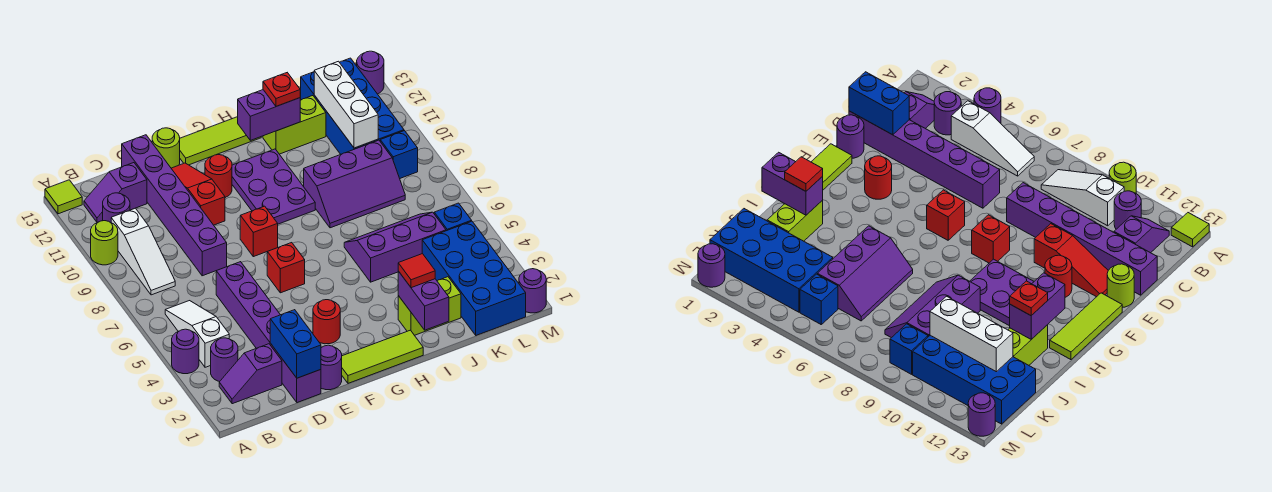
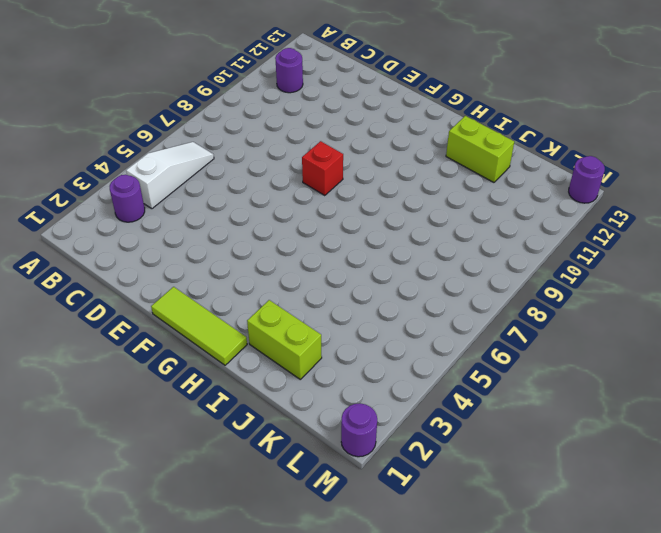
none -> purple 1x1 round brick [172,329,199,374]
none -> lime 1x1 round brick [91,221,118,265]
none -> lime 1x1 tile [45,180,82,214]
none -> purple 1x2 slope [219,344,282,404]

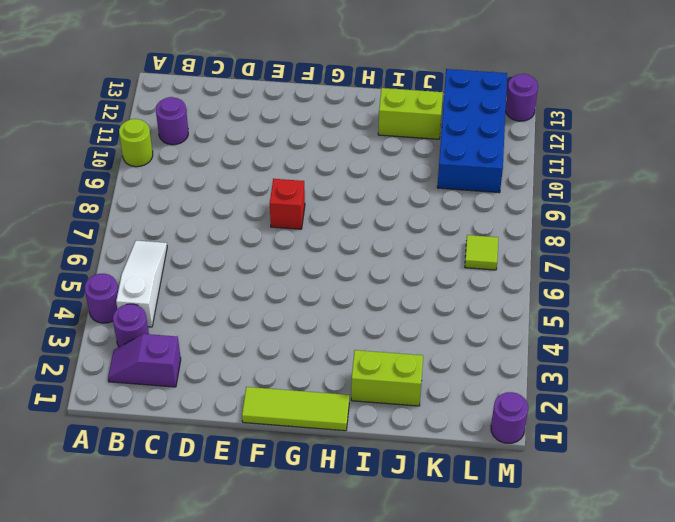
lime 1x1 tile [465,235,498,270] -> lime 1x1 tile moved to [45,180,82,214]
none -> white 1x3 slope [111,208,175,295]
none -> purple 1x2 slope [84,163,147,223]
none -> purple 1x6 brick [216,262,321,403]
none -> purple 1x6 brick [122,135,227,276]

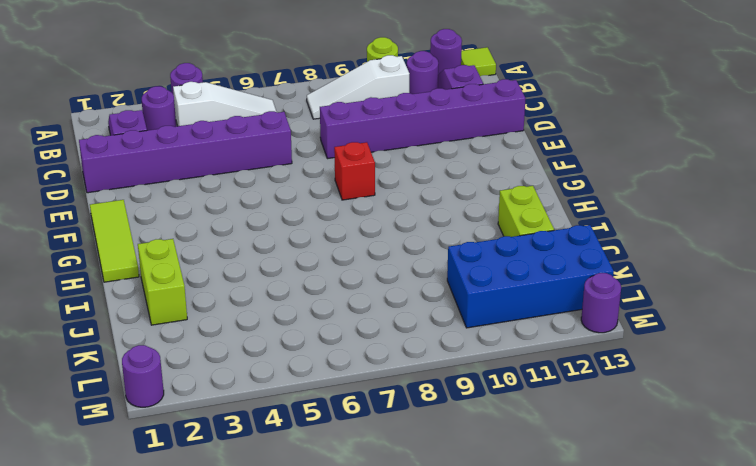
purple 1x1 round brick [430,29,462,74] -> purple 1x1 round brick moved to [321,345,342,390]
none -> red 1x3 slope [171,163,225,225]
none -> lime 1x1 round brick [152,128,180,168]
none -> red 1x1 round brick [313,300,340,344]
none -> red 1x1 brick [267,243,305,293]

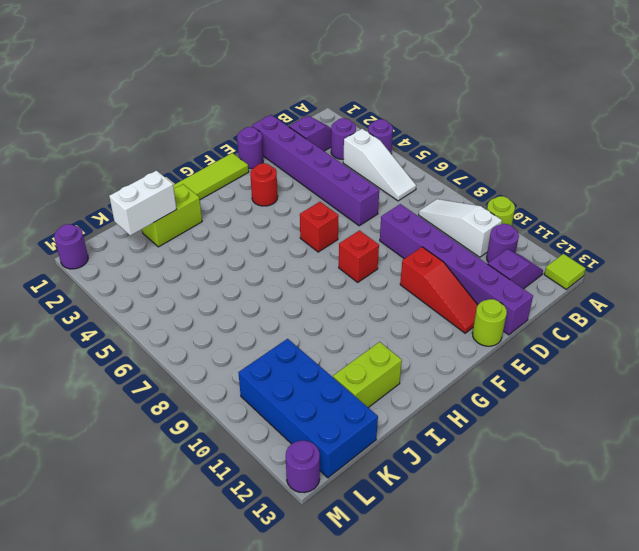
white 1x2 brick [109,171,177,235] -> none
none -> red 1x1 round brick [205,155,232,198]
none -> lime 1x3 tile [180,117,261,165]
none -> purple 2x3 plate [232,149,315,224]
none -> purple 2x3 slope [344,212,446,282]

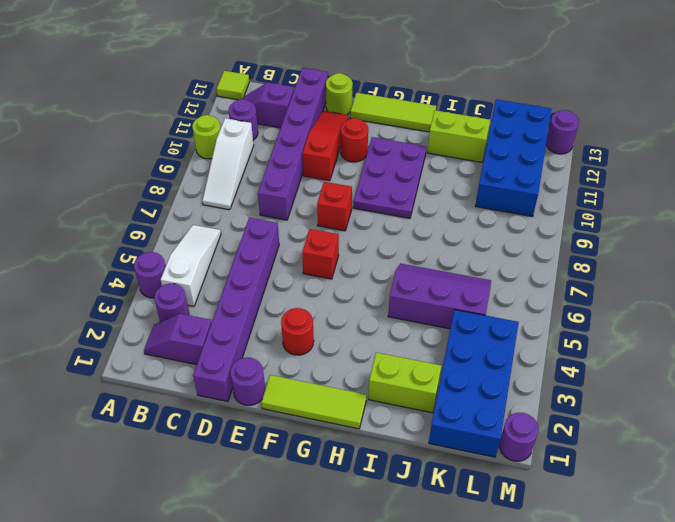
none -> purple 2x3 slope [304,140,405,228]
none -> blue 1x1 brick [434,203,472,231]
none -> blue 1x1 brick [380,131,418,178]
none -> blue 1x2 brick [270,310,321,378]

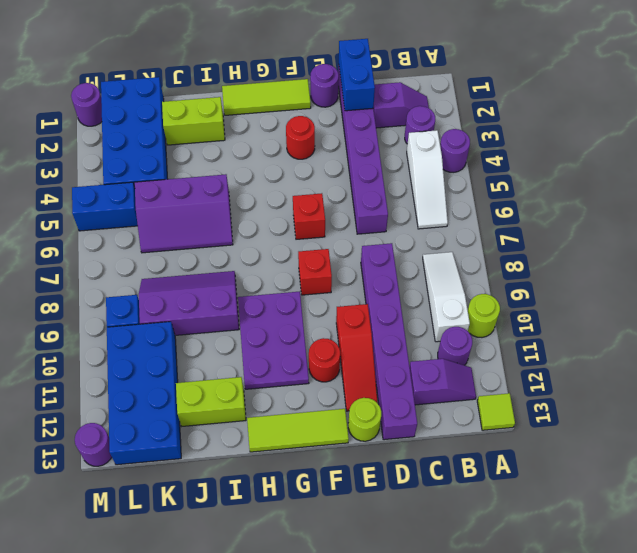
blue 1x2 brick [72,182,138,231] -> blue 1x1 brick [434,203,472,231]
none -> purple 1x2 brick [238,90,300,140]
none -> purple 1x2 brick [398,271,449,330]
none -> white 1x3 brick [314,61,378,148]
none -> red 1x1 tile [398,254,435,288]

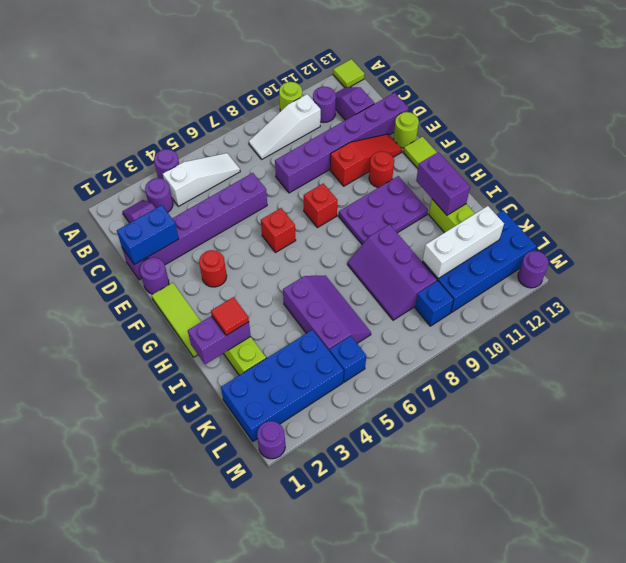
none -> red 1x1 plate [263,73,300,106]

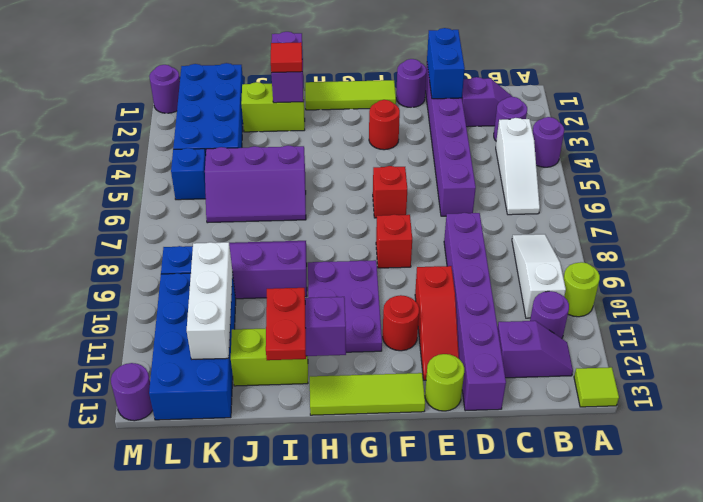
red 1x2 plate [266,288,306,360] -> red 1x1 plate [263,73,300,106]

